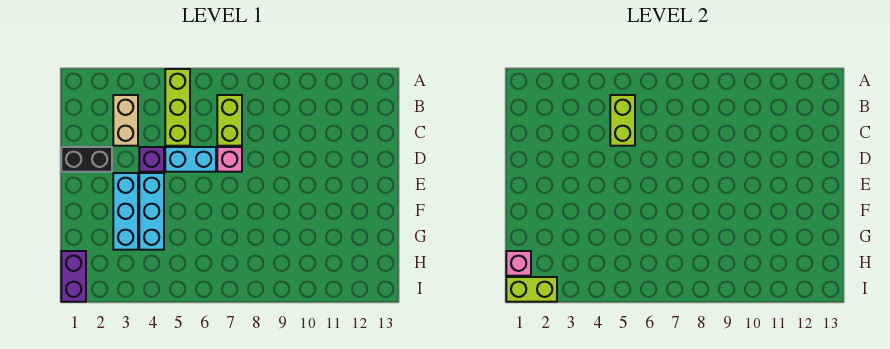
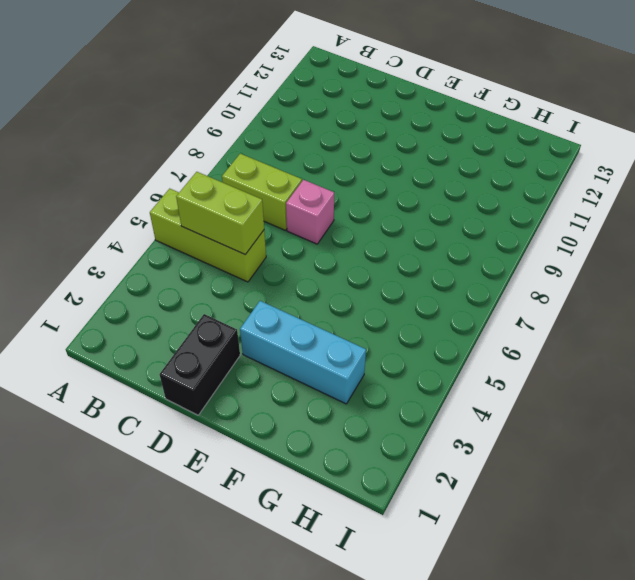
none -> tan 1x2 brick [113,95,138,146]
none -> purple 1x1 brick [139,147,164,172]
none -> cyan 1x2 brick [165,147,216,172]

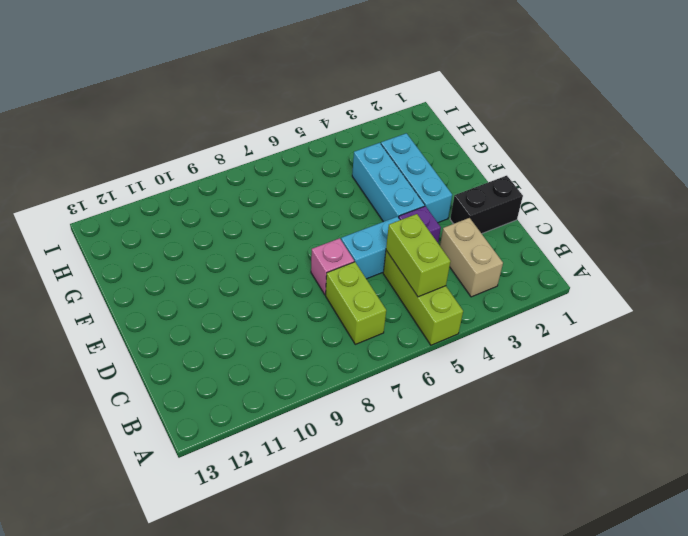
none -> purple 1x2 brick [61,251,86,302]
none -> pink 1x1 brick [506,251,531,276]
none -> lime 1x2 brick [506,277,557,302]

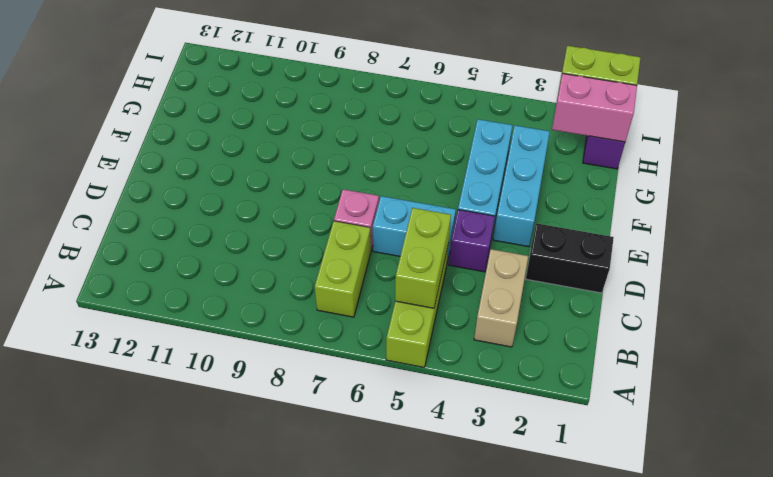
pink 1x2 brick [552,73,637,142] -> pink 1x1 brick [506,251,531,276]

